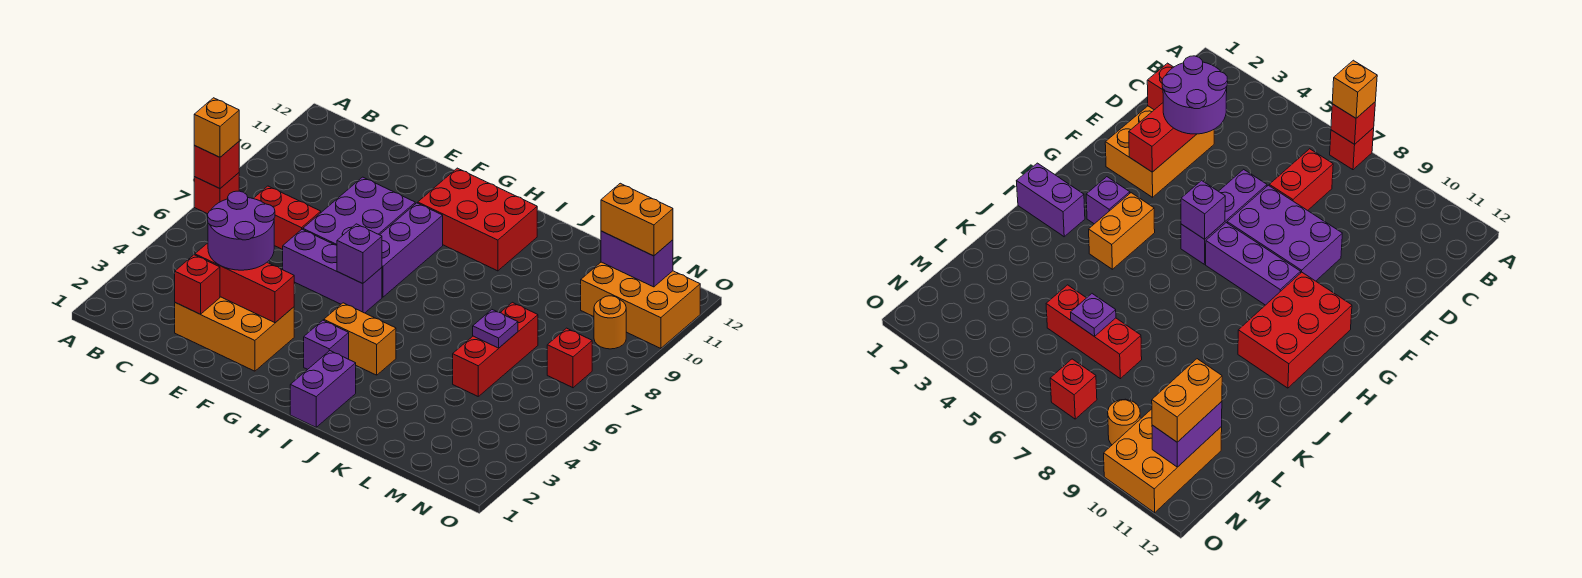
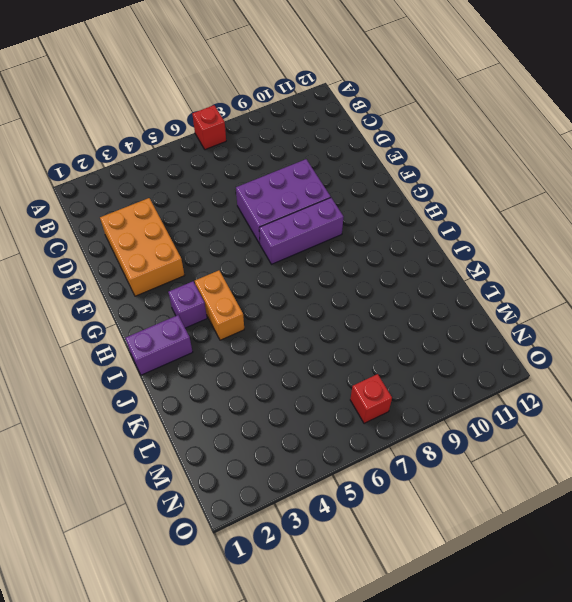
none -> red 1x2 brick [253,186,321,250]
none -> purple 1x3 brick [283,229,382,313]
none -> red 2x3 brick [418,168,537,271]

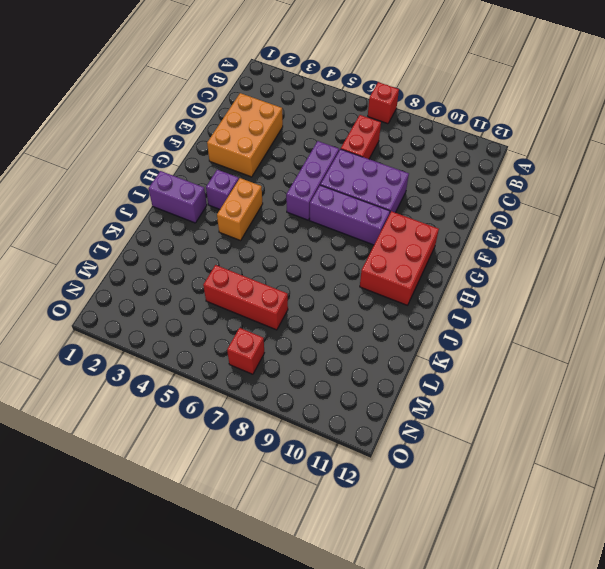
none -> orange 2x3 brick [581,262,700,348]
none -> orange 1x1 round brick [594,296,626,349]
none -> red 1x1 brick [194,142,239,189]

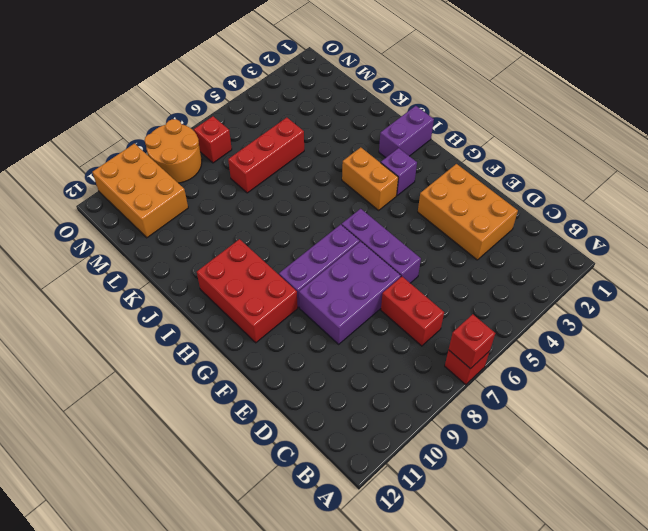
orange 2x2 round brick [145,119,202,183] -> orange 1x1 round brick [594,296,626,349]
none -> red 1x1 brick [175,255,220,314]
none -> red 1x3 brick [195,243,294,323]
none -> purple 1x1 brick [337,224,382,284]

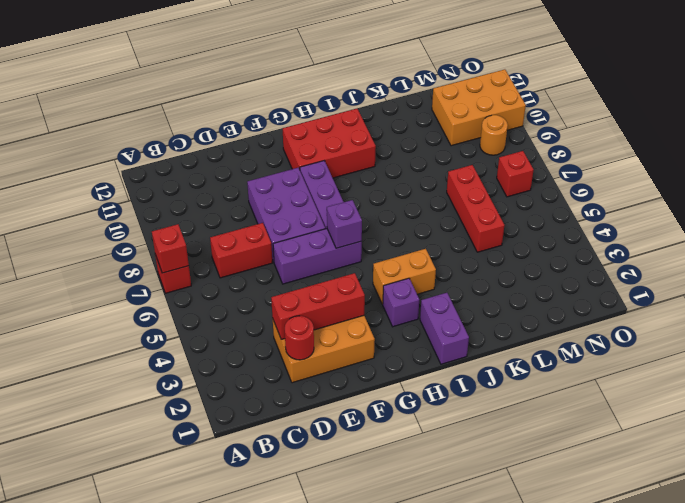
red 1x1 round brick [285,316,314,360] -> red 1x1 brick [175,255,220,314]
none -> purple 1x1 plate [473,310,518,348]
none -> purple 1x2 brick [601,231,673,287]
none -> orange 1x1 brick [194,98,239,157]

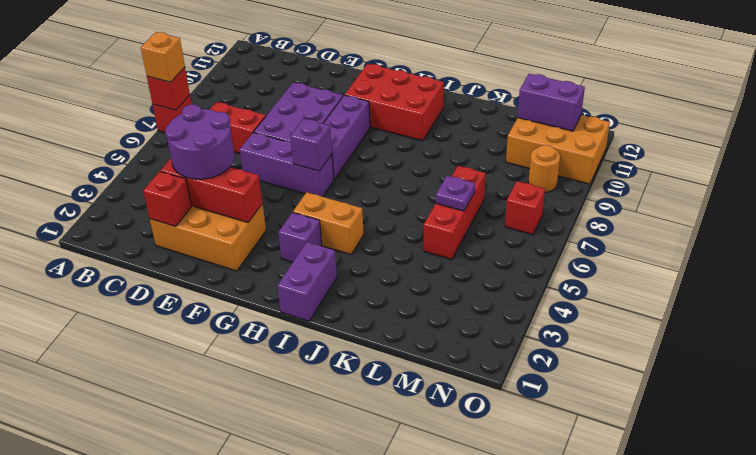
none -> orange 1x2 brick [601,183,673,256]

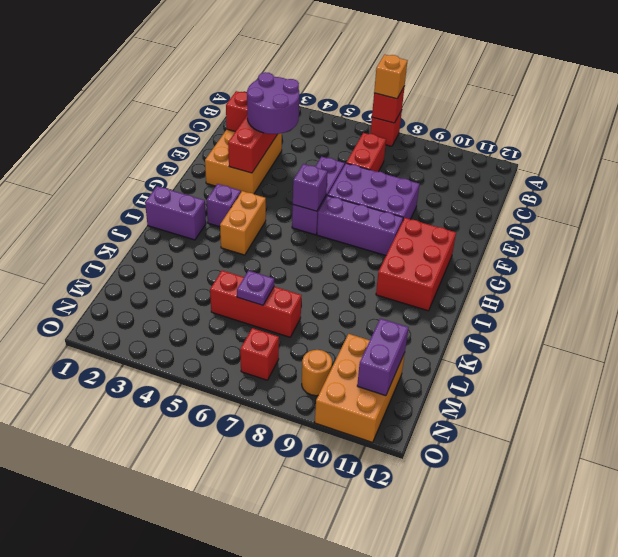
none -> orange 1x2 brick [601,183,673,256]

